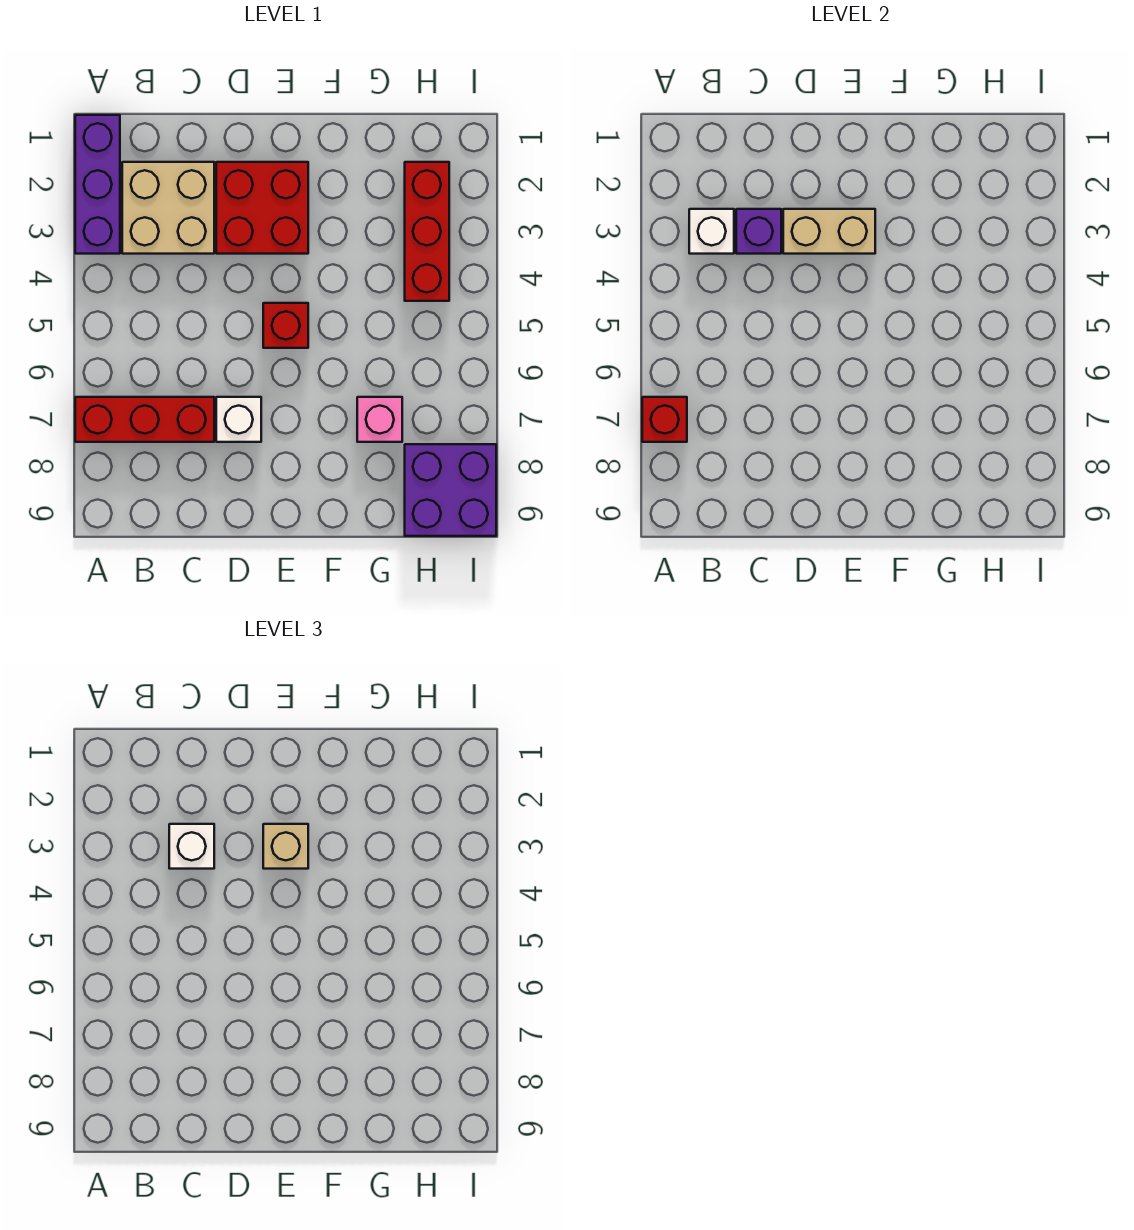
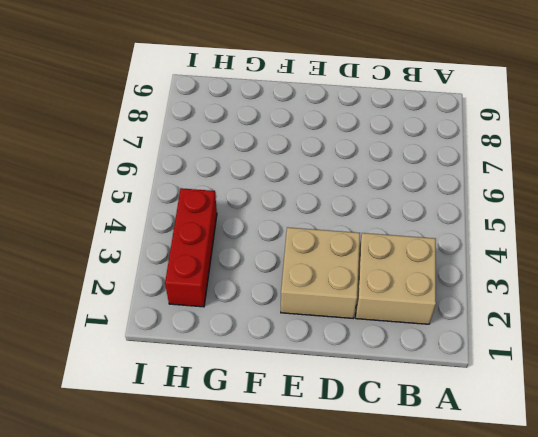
tan 2x2 brick [281,227,360,319] -> red 2x2 brick [216,162,308,254]
none -> purple 1x3 brick [75,115,120,254]
none -> red 1x3 brick [75,397,214,442]
none -> white 1x1 brick [216,397,261,442]

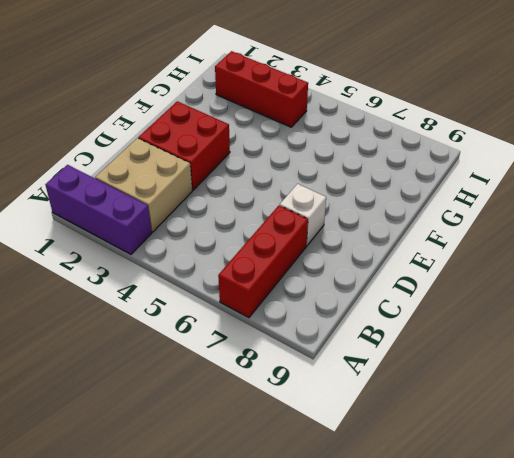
none -> red 1x1 brick [263,303,308,348]
none -> pink 1x1 brick [357,397,402,442]
none -> purple 2x2 brick [405,444,496,536]

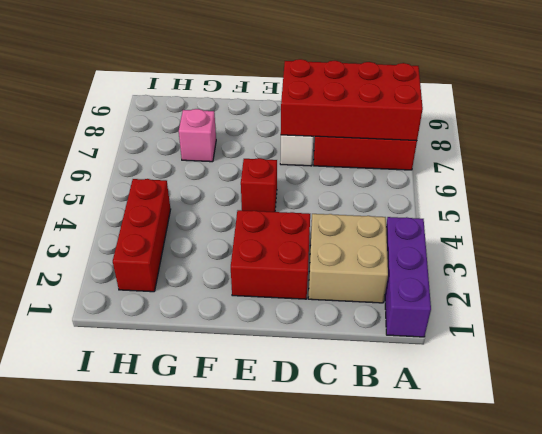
red 2x4 brick [281,59,423,141] -> red 1x1 brick [642,397,687,442]
none -> purple 2x2 brick [405,444,496,536]
none -> white 1x1 brick [689,209,734,254]
none -> purple 1x1 brick [736,209,781,254]

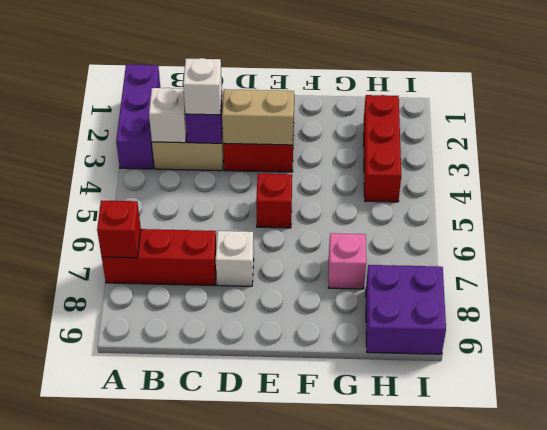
none -> tan 1x1 brick [263,824,308,869]

